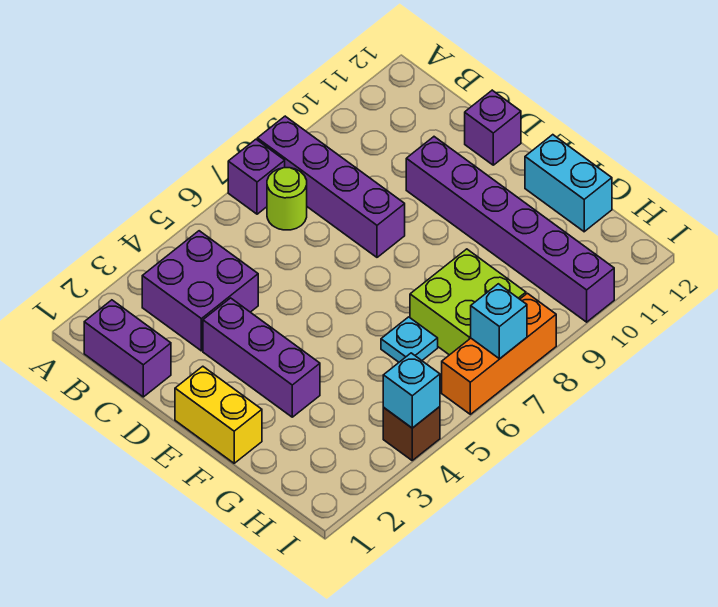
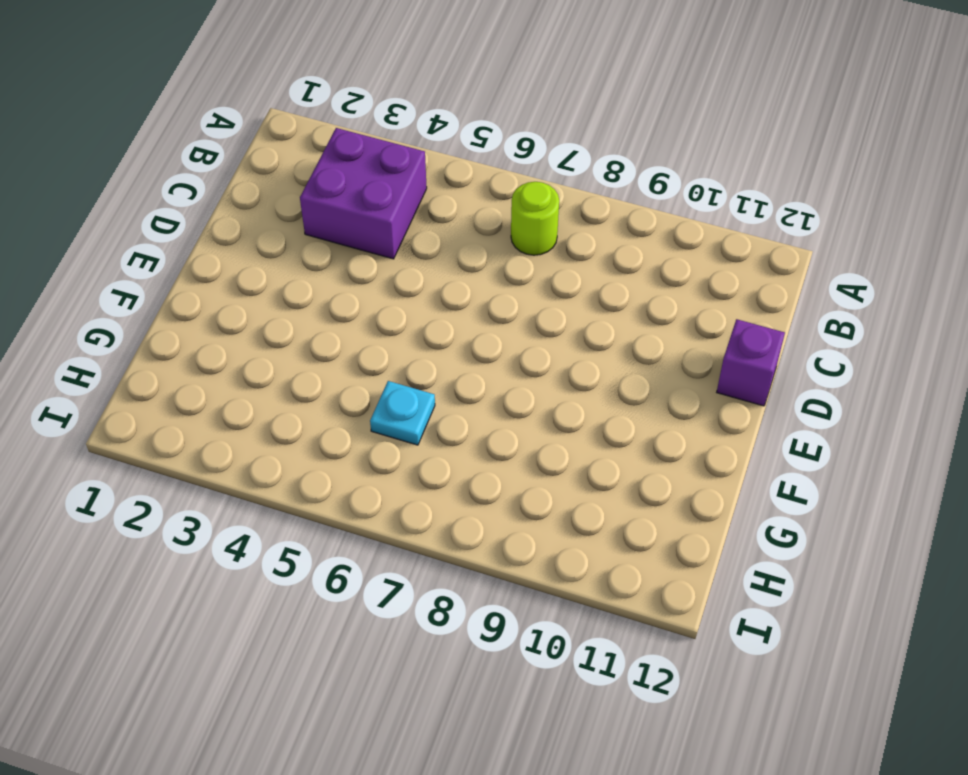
none -> purple 1x1 brick [228,139,285,214]
none -> purple 1x4 brick [257,116,405,257]
none -> purple 1x2 brick [84,300,171,397]

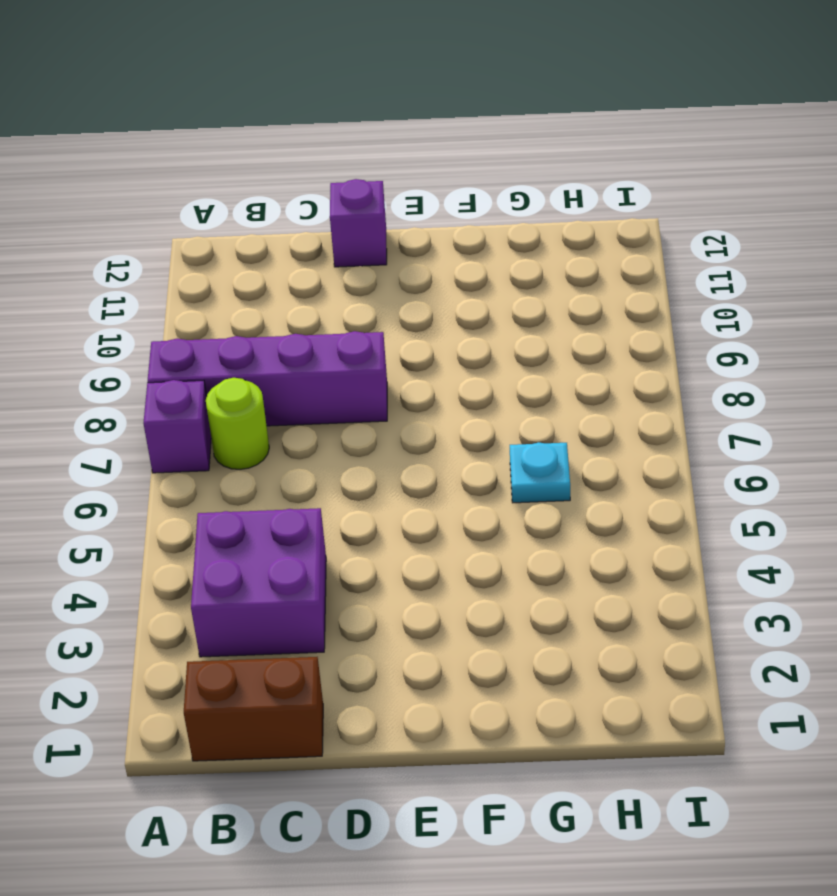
brown 1x2 brick [184,657,323,761] -> purple 1x2 brick [84,300,171,397]
none -> purple 1x3 brick [203,298,320,417]
none -> purple 1x6 brick [406,137,614,322]
none -> yellow 1x2 brick [175,366,262,463]

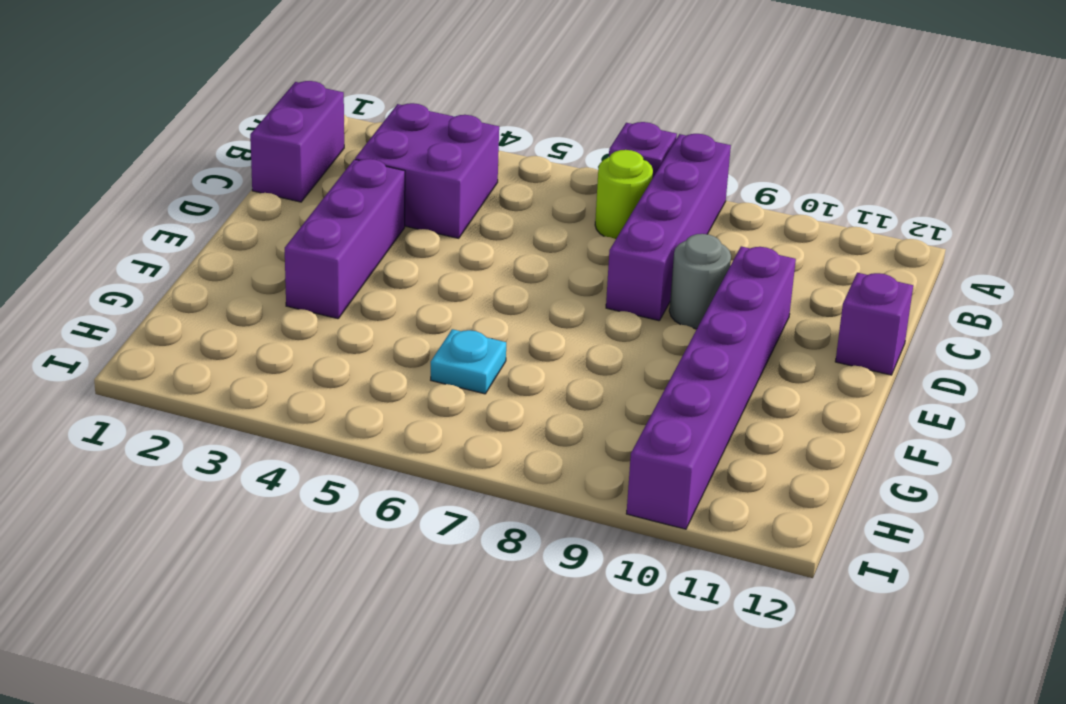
grey 1x1 round brick [669,234,731,329] -> none
none -> yellow 1x2 brick [175,366,262,463]
none -> cyan 1x2 brick [525,135,612,232]
none -> lime 2x2 brick [410,249,526,355]

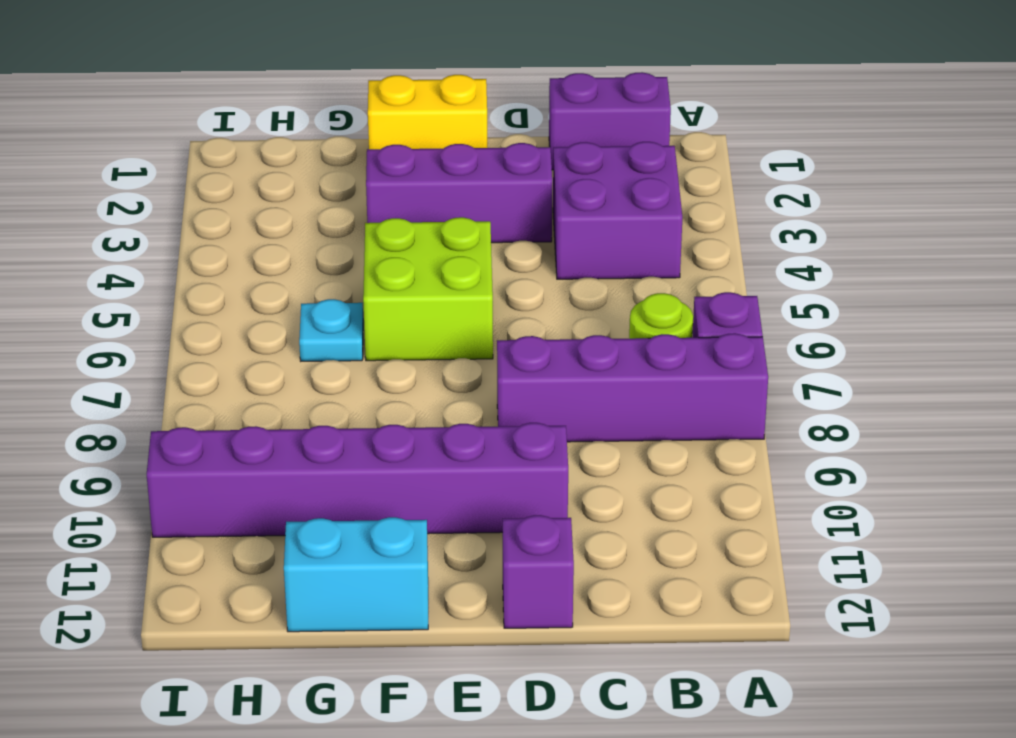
lime 2x2 brick [363,217,493,361] -> lime 2x2 brick moved to [410,249,526,355]
none -> brown 1x1 brick [383,407,440,460]
none -> orange 1x3 brick [442,293,556,414]
none -> cyan 1x1 brick [383,353,440,428]

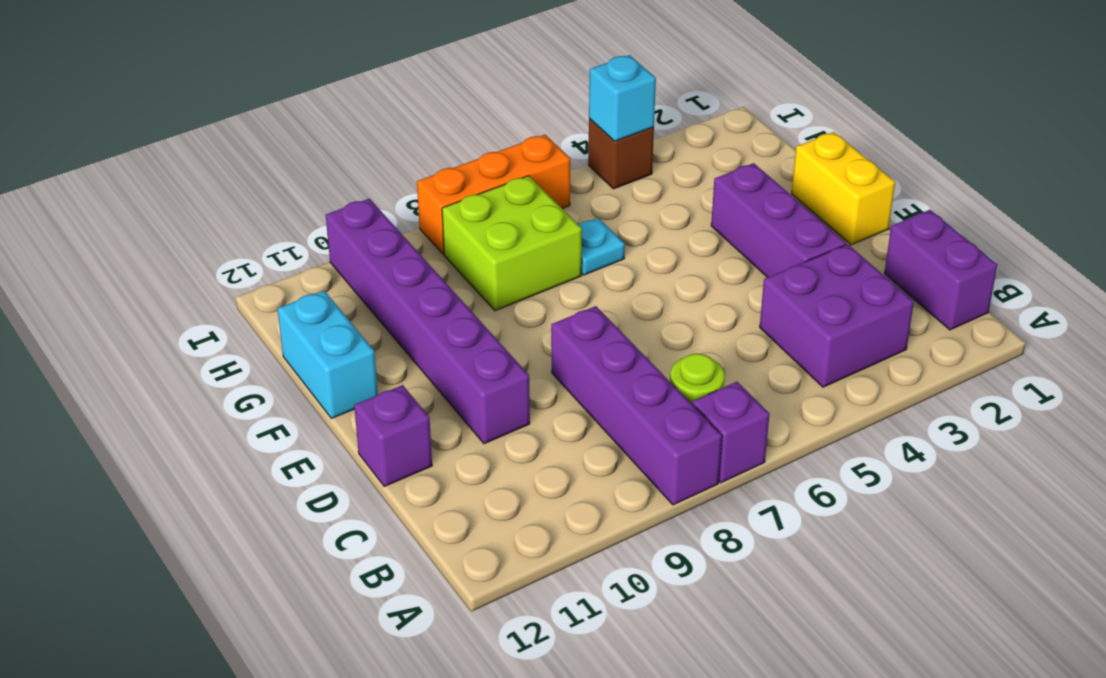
none -> cyan 1x1 brick [471,284,527,359]

